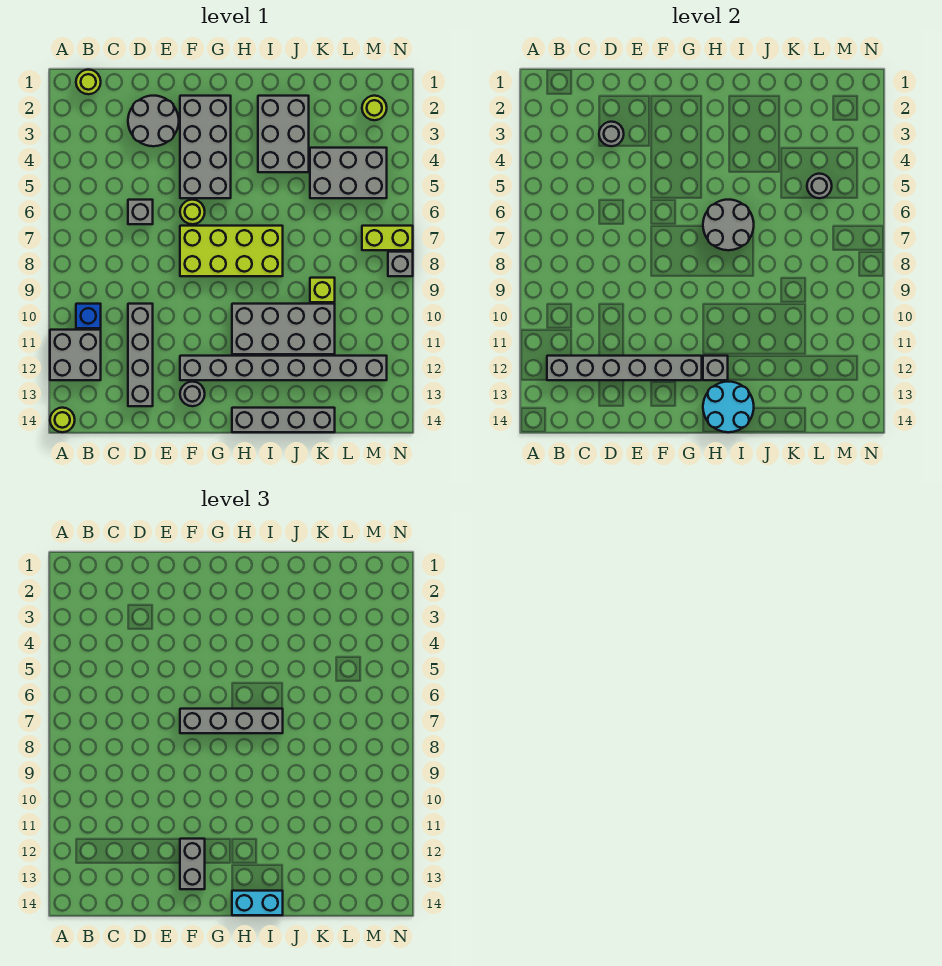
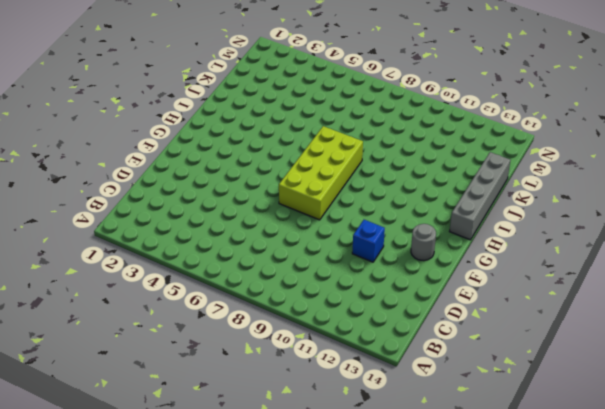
blue 1x1 brick [352,220,385,262] -> blue 1x1 brick moved to [76,304,101,328]
none -> grey 2x2 brick [50,330,101,380]
none -> lime 1x1 round brick [50,408,75,432]
none -> lime 1x1 round brick [76,70,101,94]

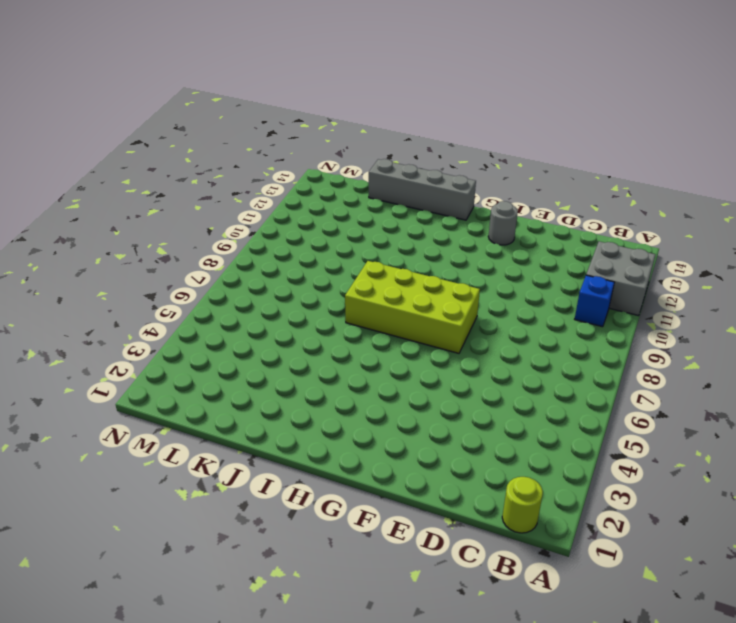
none -> lime 1x1 round brick [50,408,75,432]
none -> grey 2x2 round brick [128,96,179,146]
none -> grey 1x1 brick [128,200,153,224]

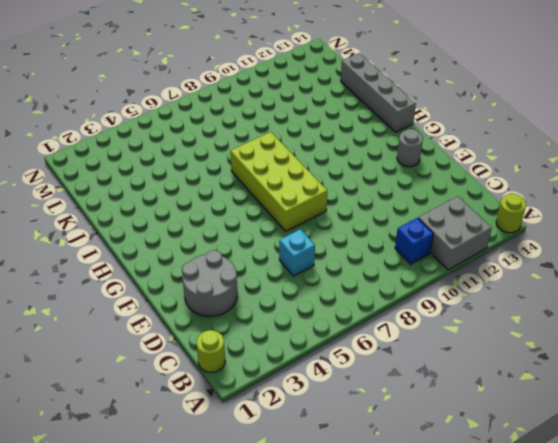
cyan 1x1 brick [279,229,315,276] -> grey 1x1 brick [128,200,153,224]
none -> grey 1x4 brick [128,304,153,406]
none -> grey 2x4 brick [180,96,231,198]
none -> lime 1x1 round brick [180,200,205,224]

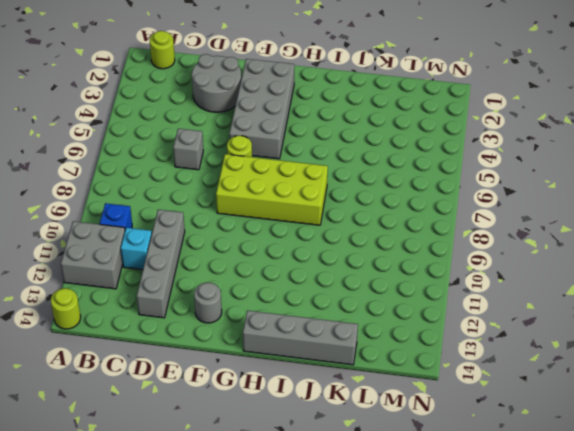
cyan 1x1 brick [121,228,152,270] -> none
none -> grey 1x8 brick [180,356,387,380]
none -> grey 2x4 brick [232,304,335,354]
none -> grey 2x3 brick [258,96,309,172]

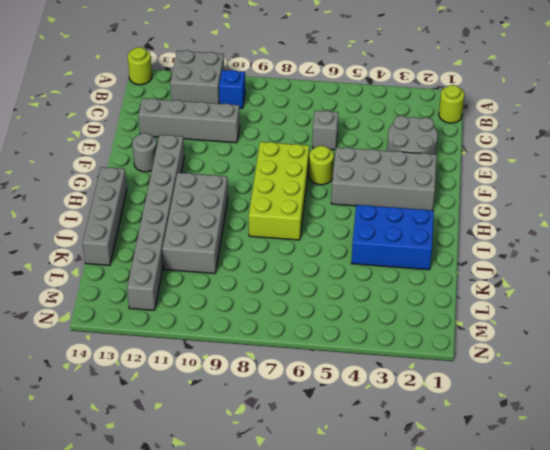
blue 2x3 brick [351,205,434,270] -> grey 2x3 brick [258,96,309,172]
none -> grey 2x3 brick [310,148,387,198]
none -> lime 1x1 brick [310,278,335,302]
none -> lime 1x1 round brick [362,96,387,120]

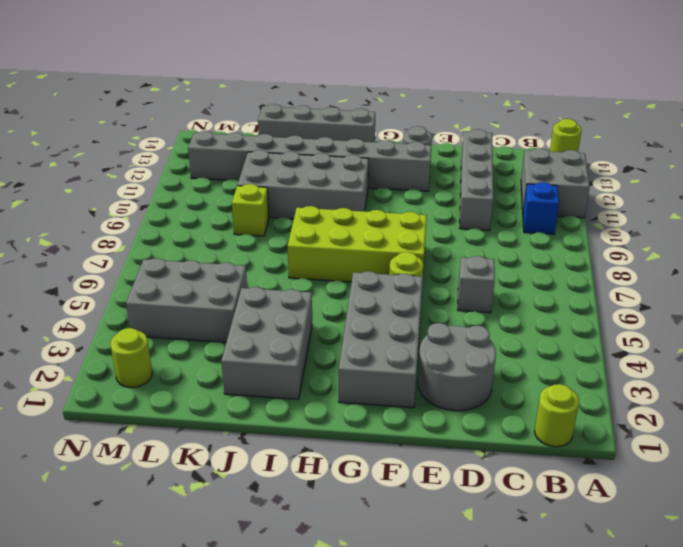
none -> lime 1x2 brick [362,226,413,250]
none -> grey 1x1 brick [388,252,413,276]
none -> grey 1x6 brick [547,356,702,380]

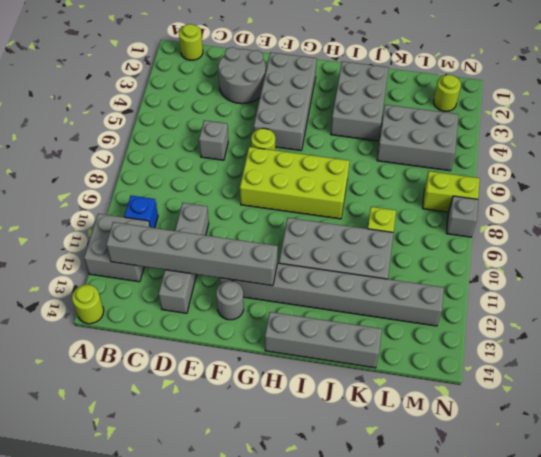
none -> grey 1x1 round brick [599,122,624,146]
none -> grey 2x2 round brick [703,200,754,250]
none -> grey 1x1 brick [703,356,728,380]

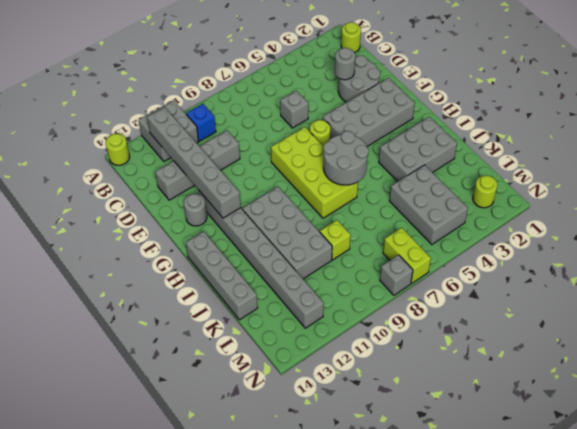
none -> grey 1x1 brick [703,356,728,380]
none -> cyan 2x2 round brick [703,382,754,432]
none -> grey 1x1 round brick [807,174,832,198]

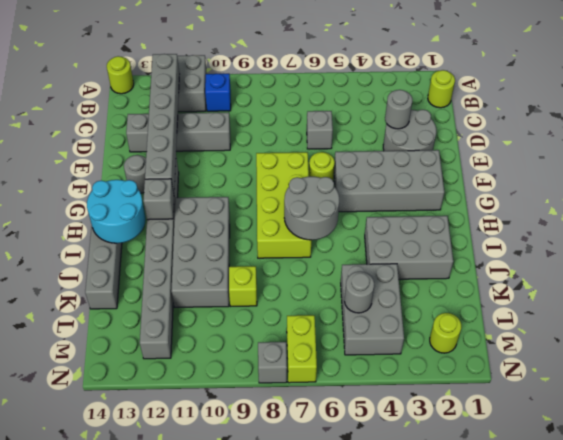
none -> grey 1x4 brick [180,709,283,733]
none -> grey 1x2 brick [180,839,205,889]
none -> cyan 1x2 brick [232,891,283,915]

